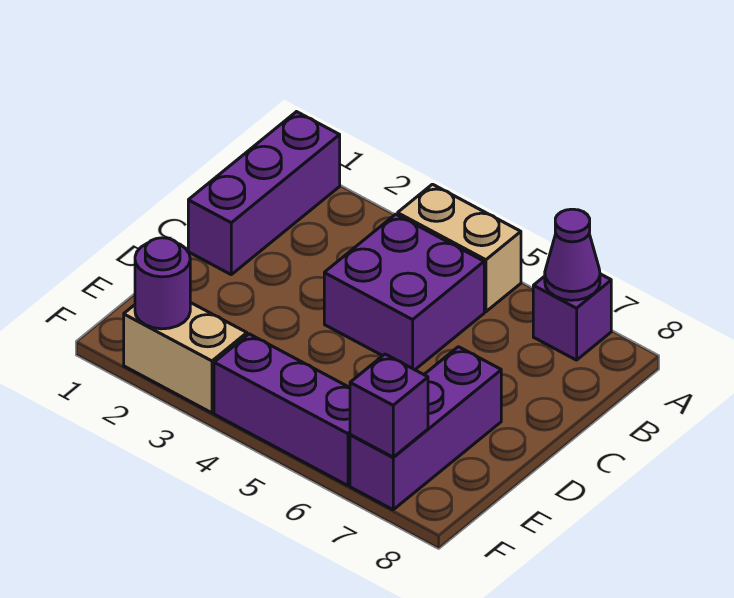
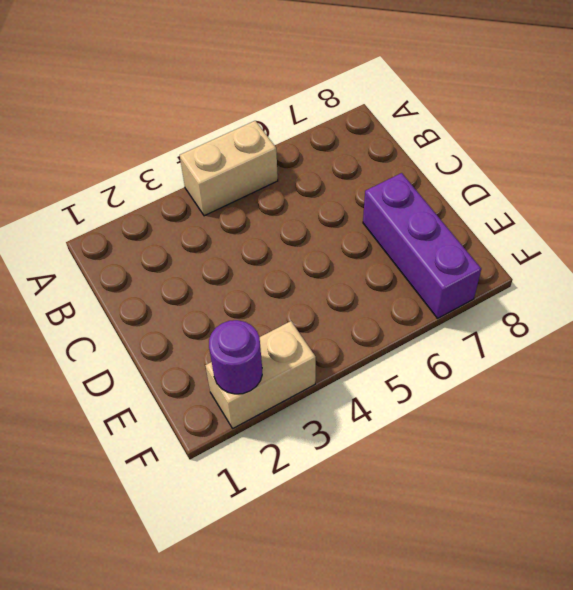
none -> purple 1x3 brick [188,112,340,275]
none -> purple 1x1 brick [533,274,611,360]

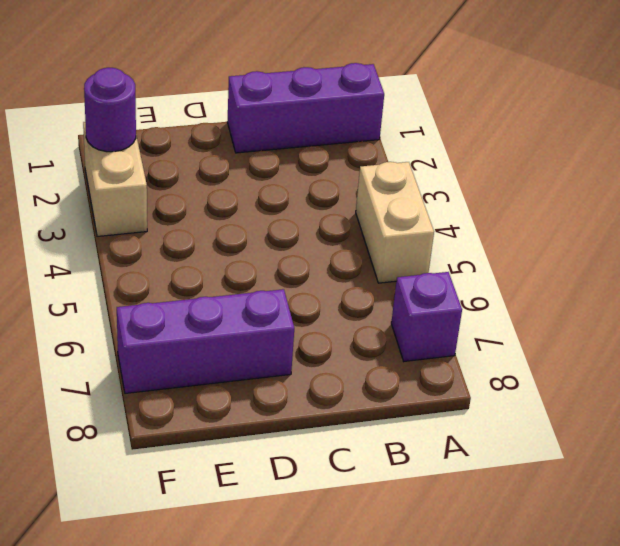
none -> purple 2x2 brick [324,214,484,370]
none -> purple 1x3 brick [214,334,350,486]

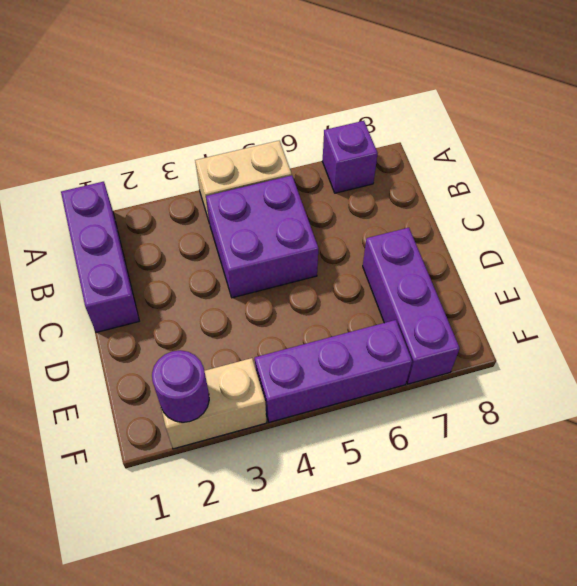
none -> purple 1x1 cone [545,209,600,300]
none -> purple 1x1 brick [350,354,428,457]

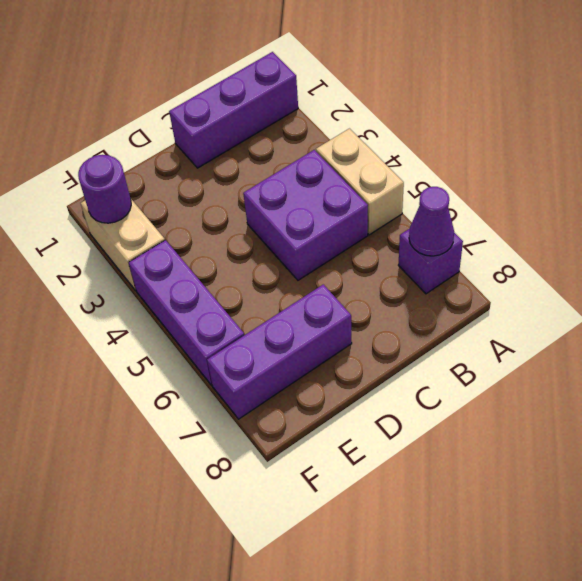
none -> purple 1x1 brick [350,354,428,457]

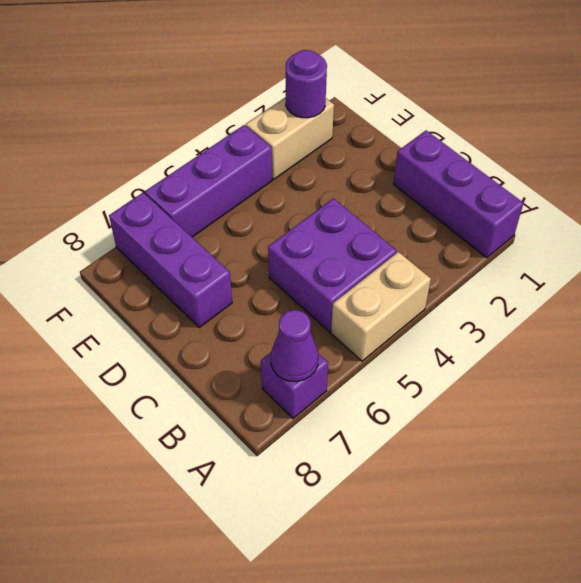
none -> purple 1x1 brick [350,354,428,457]

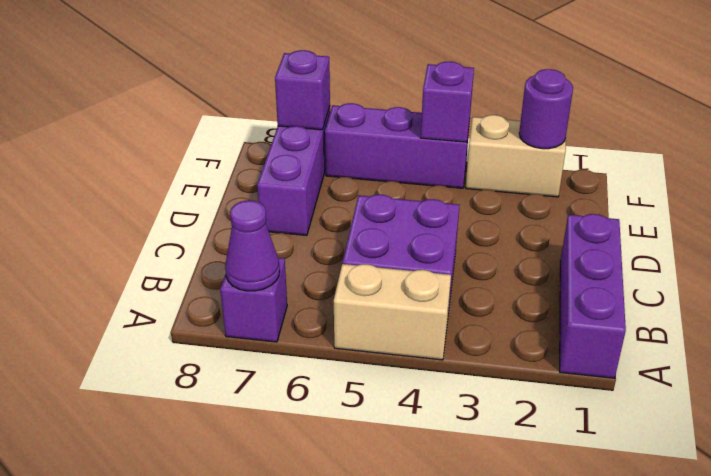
purple 1x1 brick [421,62,474,142] -> none

